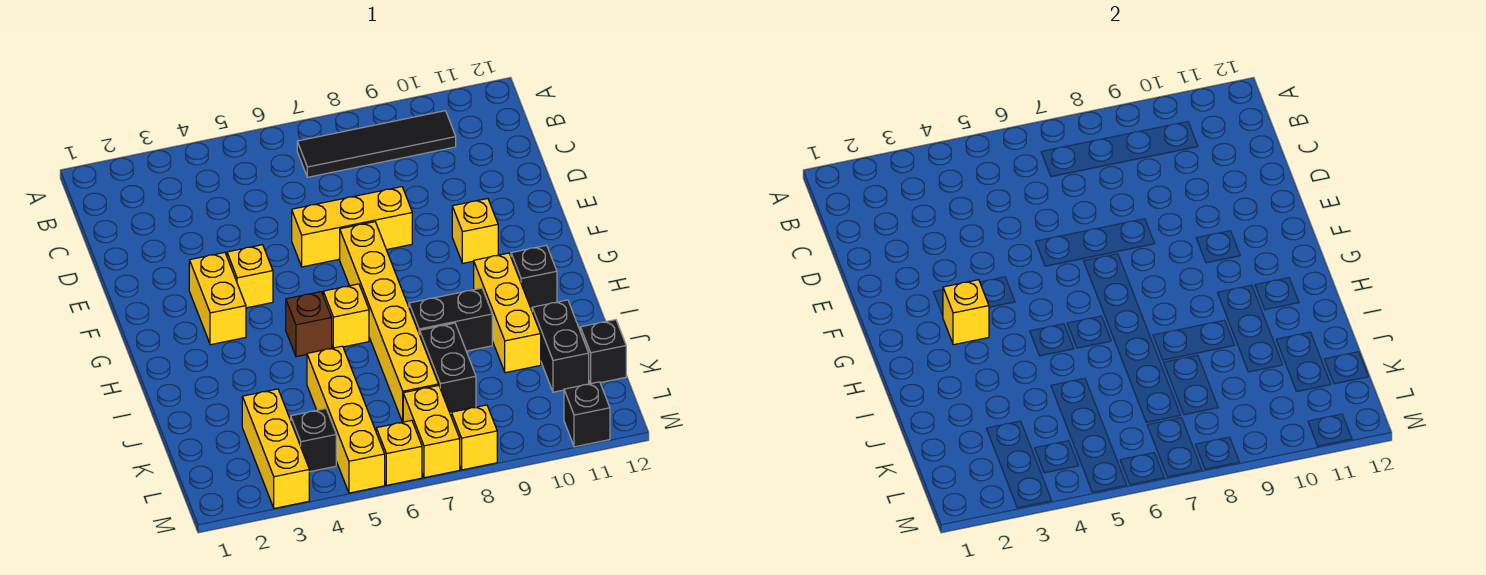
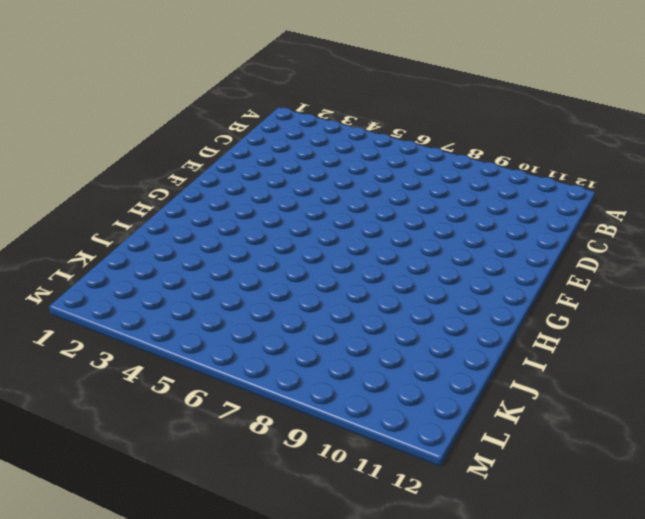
none -> black 1x4 tile [297,111,456,177]
none -> yellow 1x3 brick [292,187,412,267]
none -> yellow 1x2 brick [189,252,246,345]

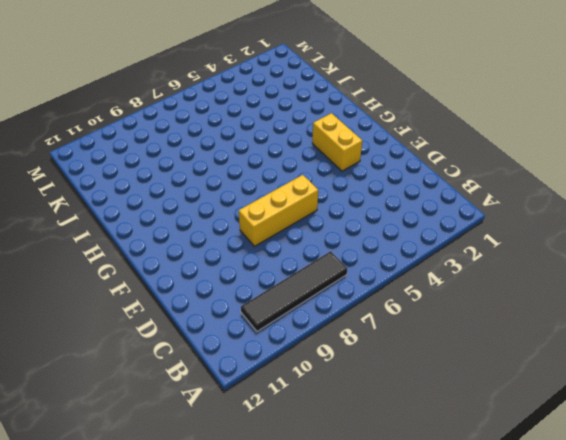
none -> yellow 1x1 brick [227,245,273,308]
none -> yellow 1x6 brick [340,222,439,422]
none -> yellow 1x1 brick [452,199,498,263]

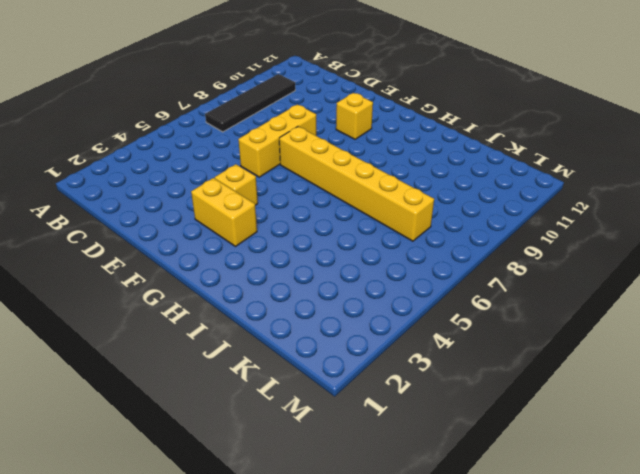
none -> brown 1x1 brick [286,292,332,357]
none -> yellow 1x1 brick [323,284,369,348]
none -> yellow 1x3 brick [474,253,541,373]

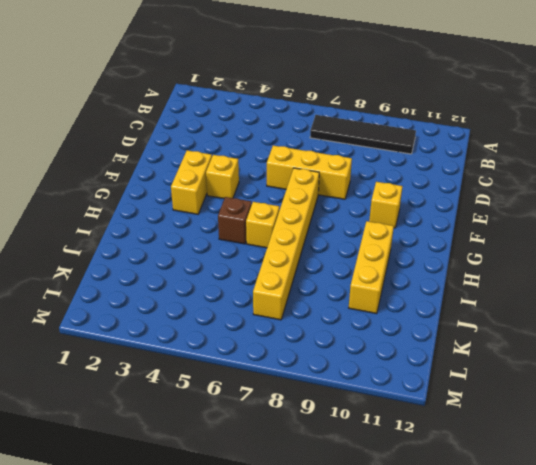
none -> black 1x1 brick [511,245,557,308]
none -> black 1x2 brick [409,288,492,351]
none -> yellow 1x4 brick [307,346,385,493]

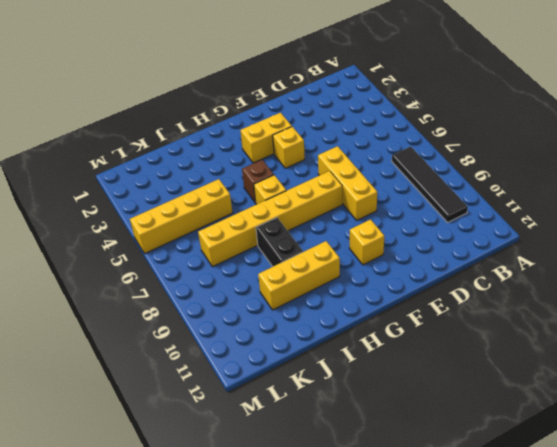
none -> black 1x1 brick [511,245,557,308]
none -> black 1x2 brick [420,323,476,413]
none -> black 1x2 brick [532,300,589,392]

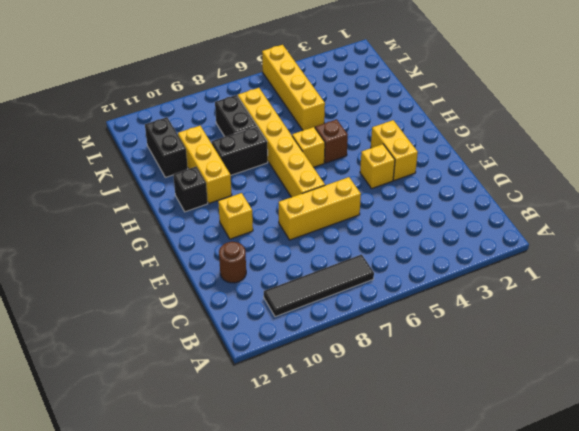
brown 1x1 round brick [219,242,246,283] -> none
none -> yellow 1x3 brick [242,389,309,508]
none -> black 1x1 brick [580,320,626,384]
none -> black 1x1 brick [291,409,336,472]

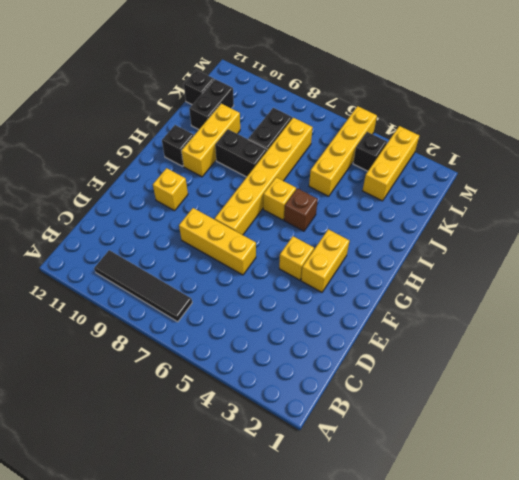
none -> yellow 1x2 brick [403,385,460,478]
none -> yellow 1x1 brick [376,420,422,485]
none -> yellow 1x1 brick [451,405,497,470]

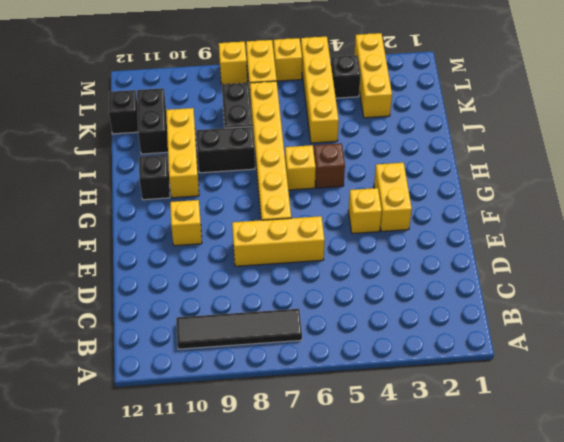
none -> black 1x1 brick [564,382,610,447]
none -> yellow 1x1 brick [943,280,989,345]

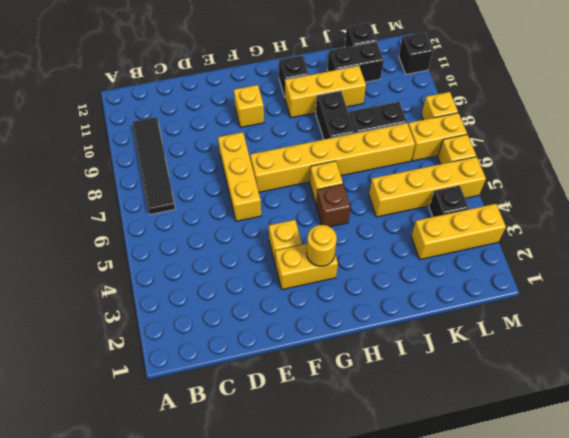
yellow 1x1 round brick [307,225,337,266] -> yellow 1x1 brick [943,280,989,345]

